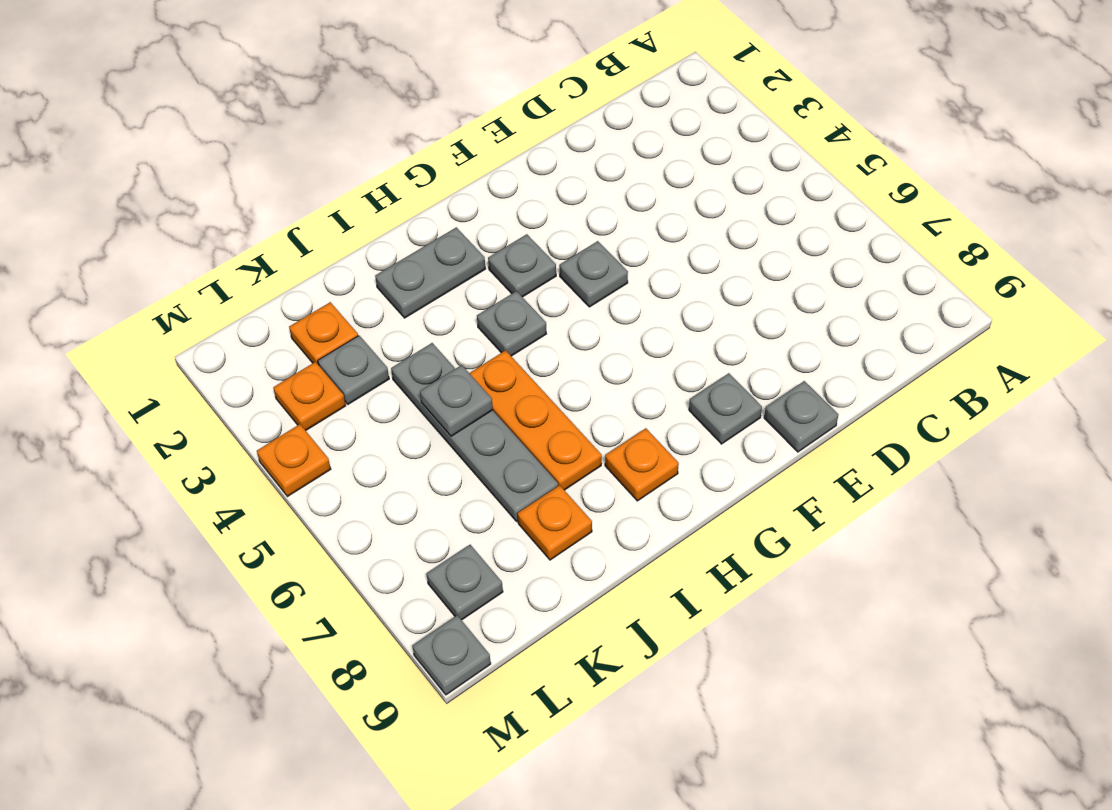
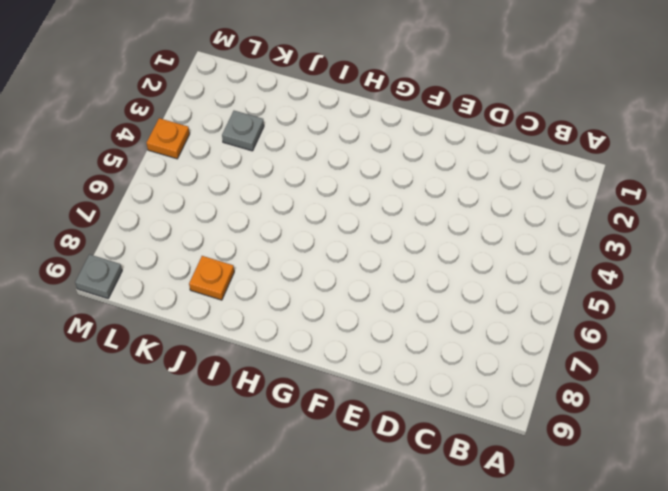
none -> grey 1x1 plate [764,381,838,452]
none -> grey 1x1 plate [559,241,628,307]
none -> grey 1x1 plate [689,373,762,444]

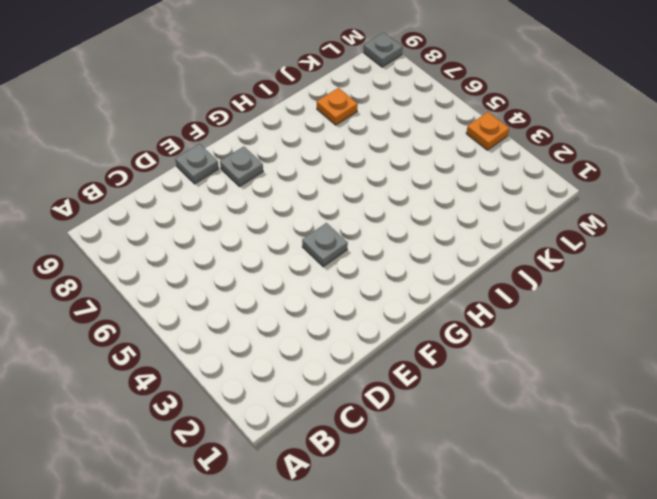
none -> grey 1x1 plate [488,234,556,297]
none -> grey 1x2 plate [375,227,485,318]
none -> grey 1x1 plate [477,291,546,356]

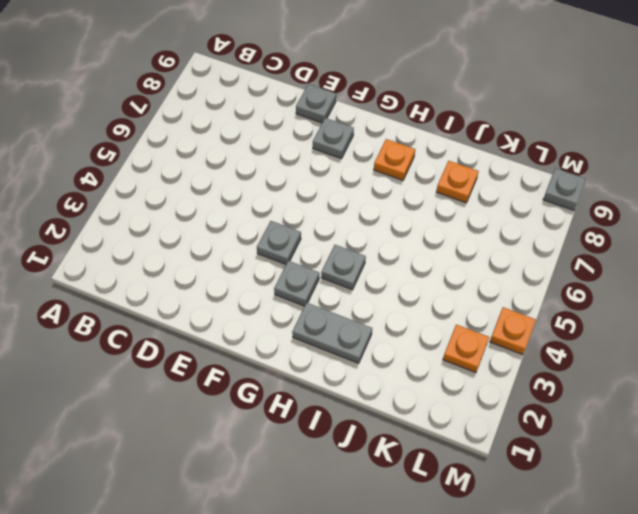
none -> orange 1x3 plate [469,350,602,490]
none -> grey 1x4 plate [391,343,558,521]
none -> orange 1x1 plate [289,302,358,365]

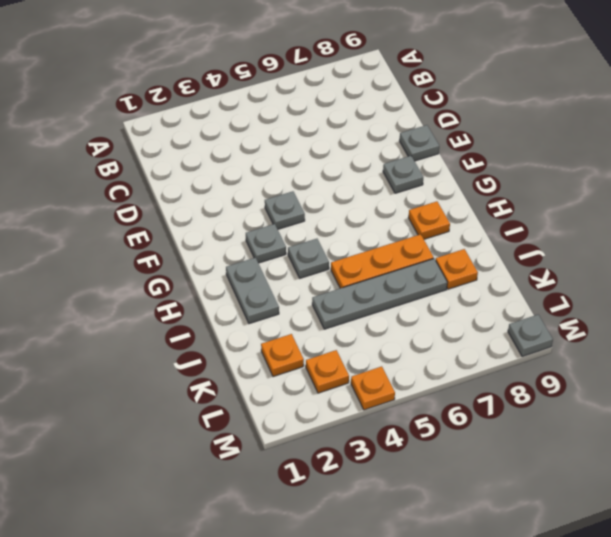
none -> grey 1x1 plate [318,336,389,404]
none -> grey 1x1 plate [427,545,503,620]
none -> grey 1x1 plate [420,365,493,436]

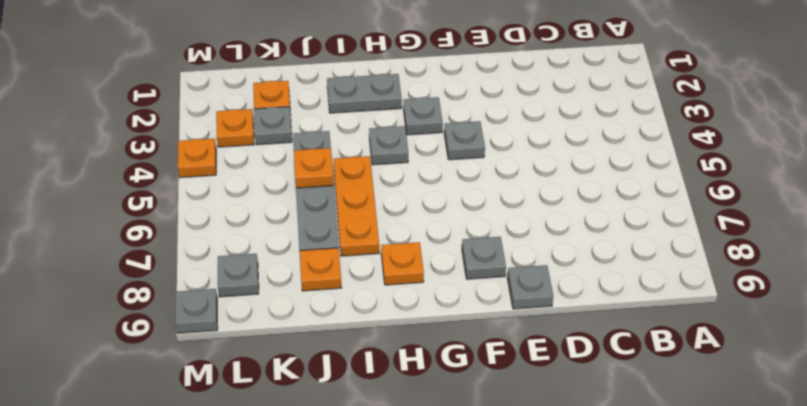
orange 1x1 plate [294,148,334,188] -> grey 1x1 plate [420,365,493,436]

